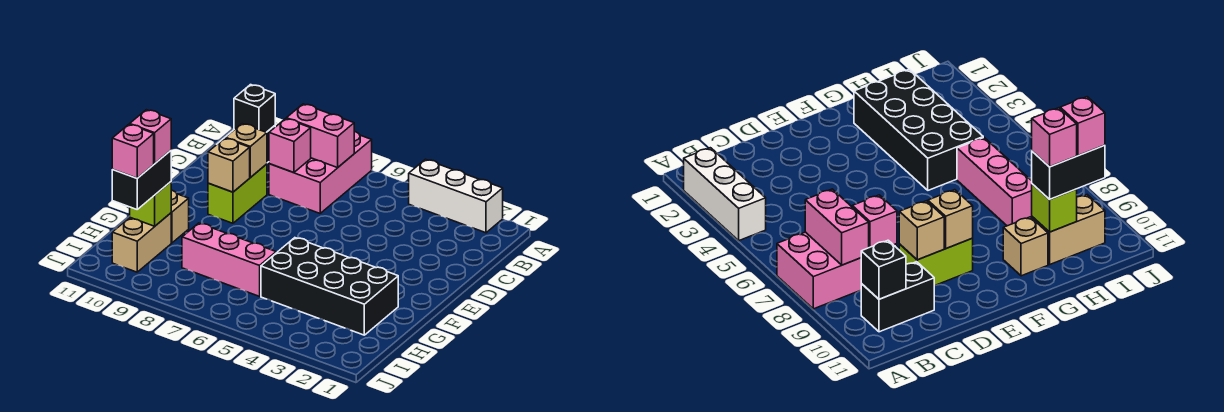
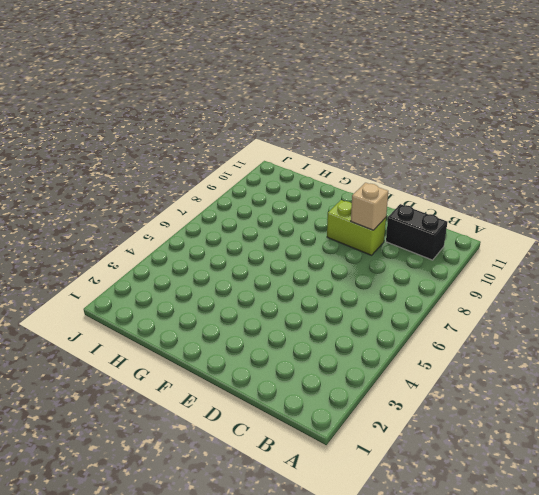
none -> white 1x3 brick [409,159,503,233]
none -> pink 2x3 brick [269,132,372,213]
none -> black 2x4 brick [261,238,398,335]

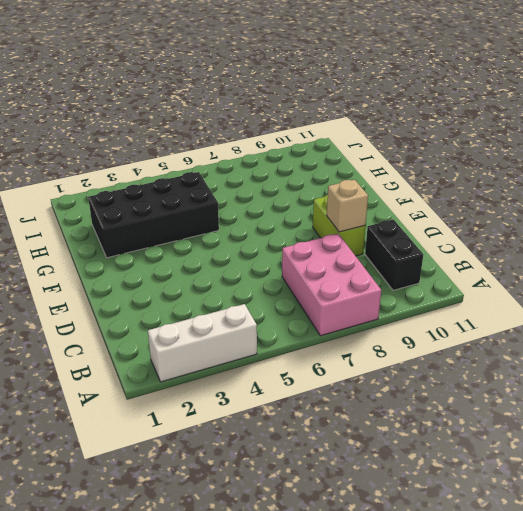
none -> tan 1x1 brick [171,190,189,243]
none -> pink 1x3 brick [182,223,276,296]
none -> tan 1x2 brick [112,213,171,272]

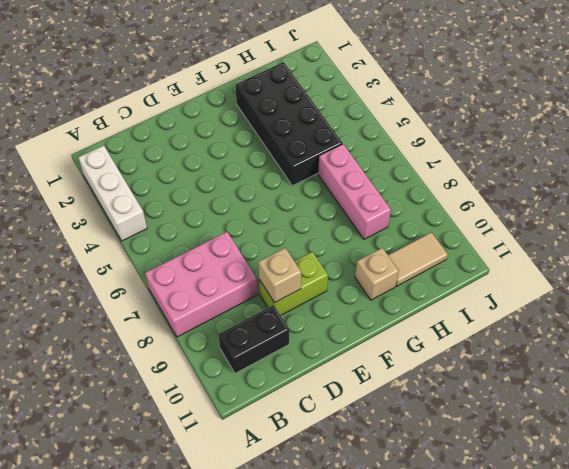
tan 1x2 tile [388,232,448,286] -> tan 1x2 brick [112,213,171,272]
none -> pink 1x2 brick [286,104,354,168]
none -> black 1x1 brick [234,85,275,132]
none -> pink 1x1 brick [269,119,311,173]

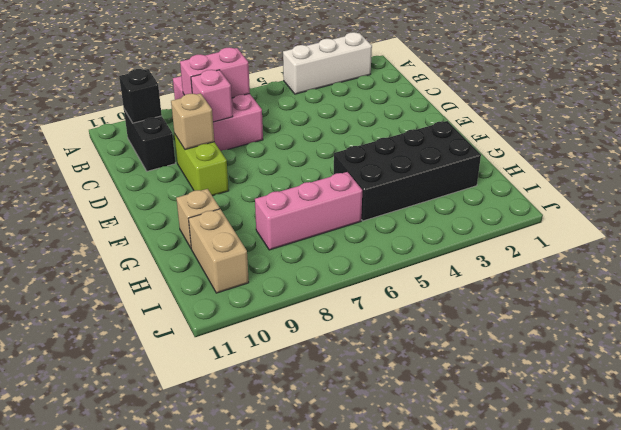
none -> tan 1x1 brick [208,138,250,192]
none -> lime 1x1 brick [130,182,171,226]
none -> black 1x2 brick [112,151,171,209]

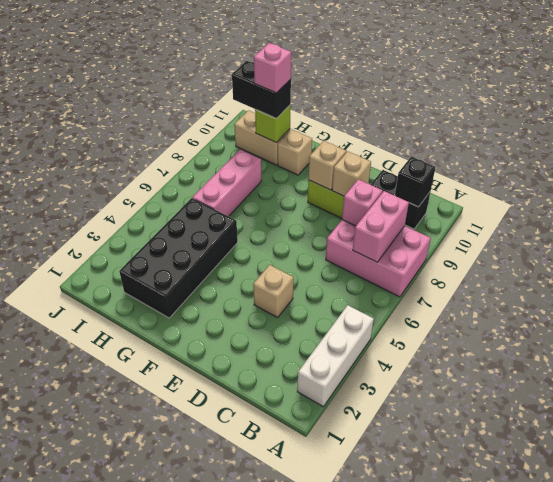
tan 1x1 brick [253,265,294,318] -> none
none -> pink 1x1 brick [112,124,154,178]

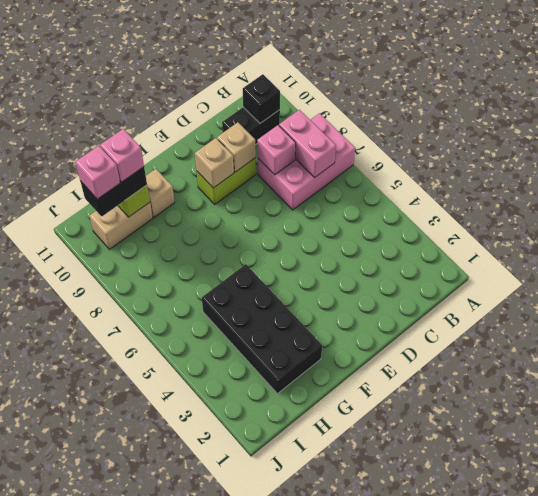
none -> white 1x3 brick [409,159,503,233]
none -> pink 1x3 brick [182,223,276,296]

